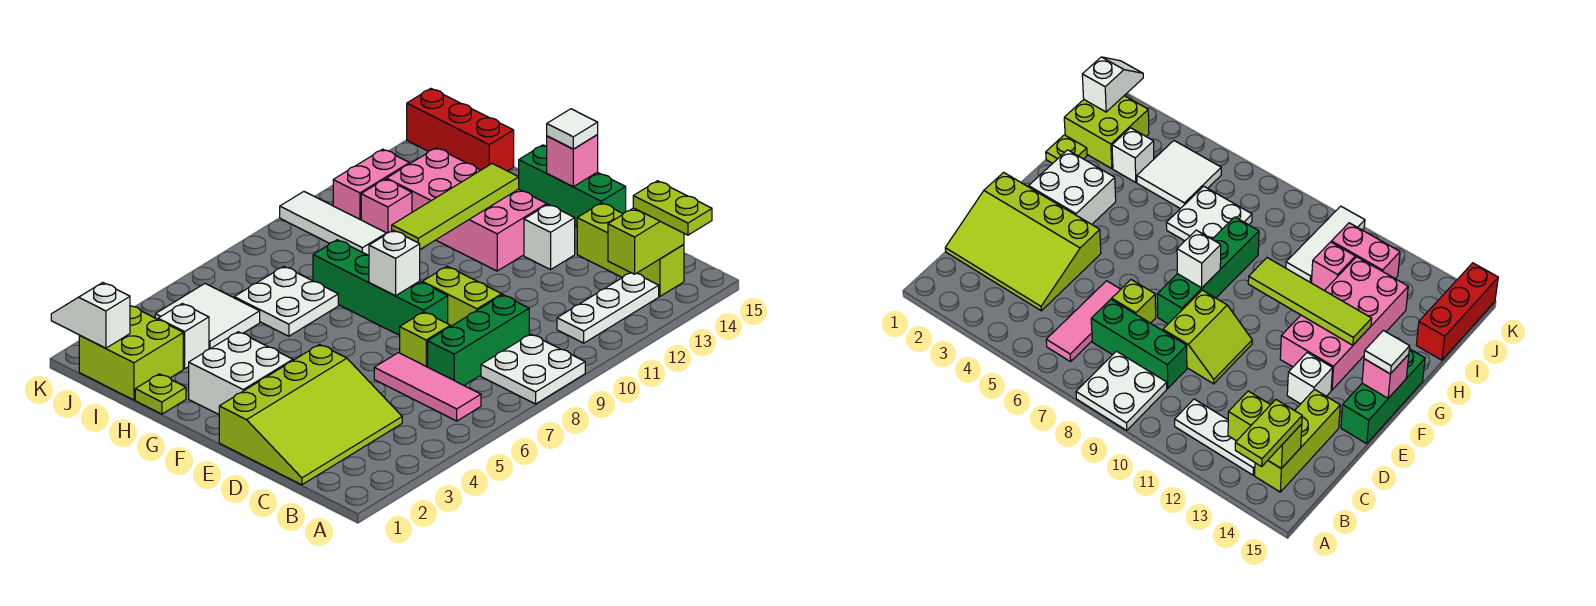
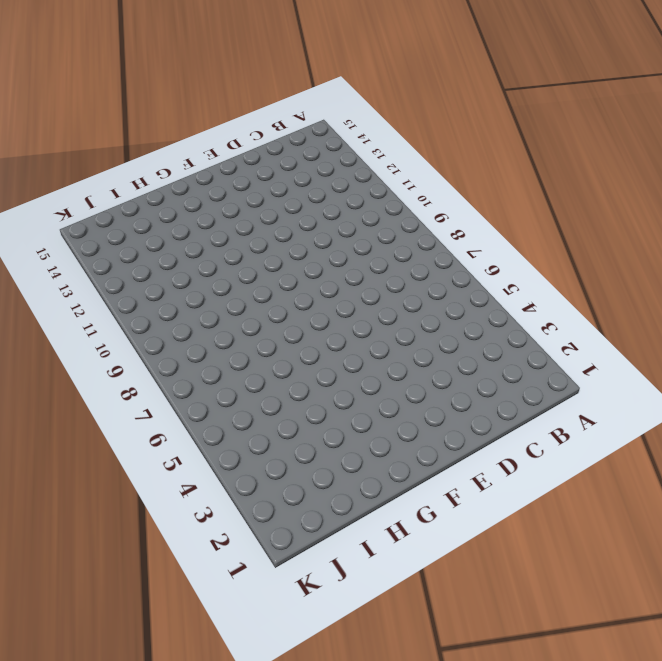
none -> white 2x2 plate [481,334,585,404]
none -> pink 1x3 tile [374,353,481,421]
none -> white 1x3 plate [557,273,659,343]

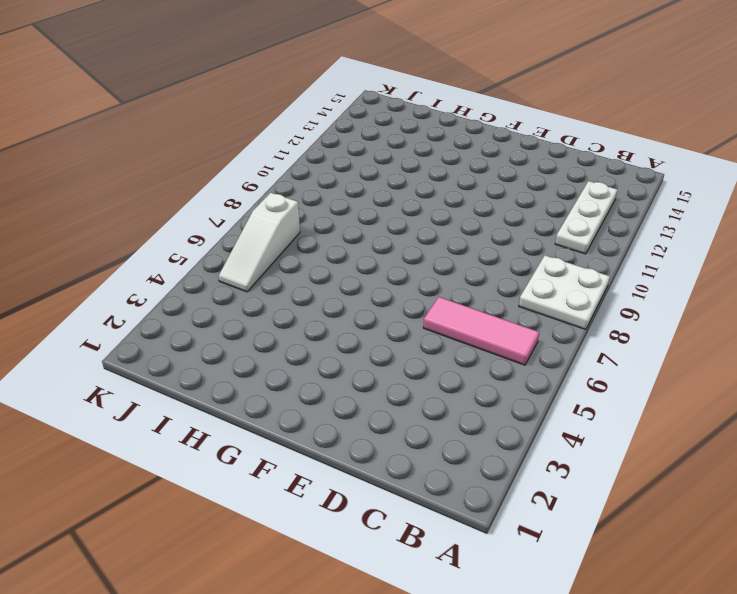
white 1x3 slope [219,193,300,292] -> white 2x2 tile [155,284,260,349]
none -> lime 1x3 brick [577,203,684,296]
none -> lime 3x4 slope [219,345,402,485]
none -> green 1x3 brick [428,295,529,385]

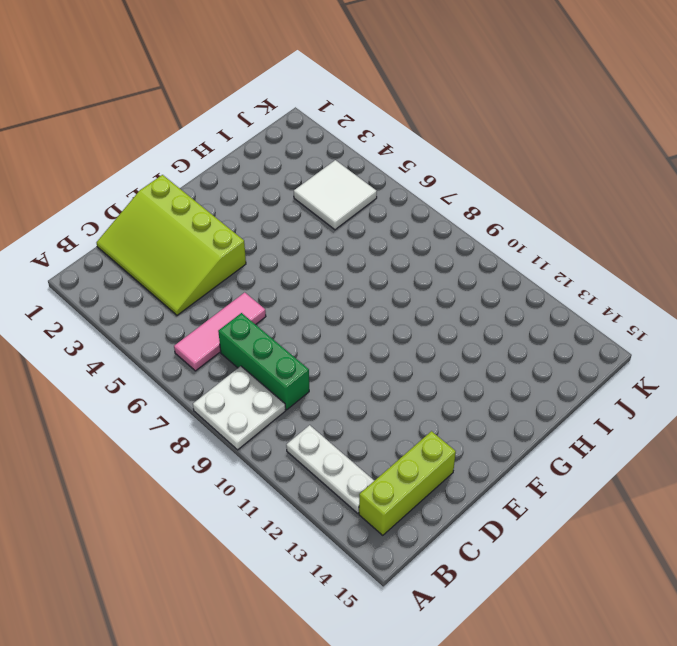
none -> lime 1x1 brick [400,312,450,367]
none -> lime 2x2 slope [422,266,503,327]
none -> green 1x4 brick [313,240,448,335]

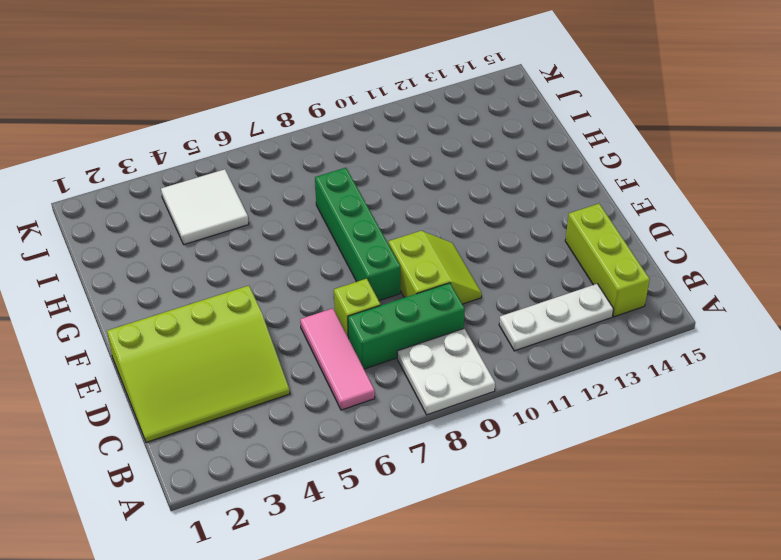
none -> white 1x1 brick [524,204,575,270]
none -> green 1x3 brick [519,145,626,226]
none -> white 2x2 brick [189,332,293,414]

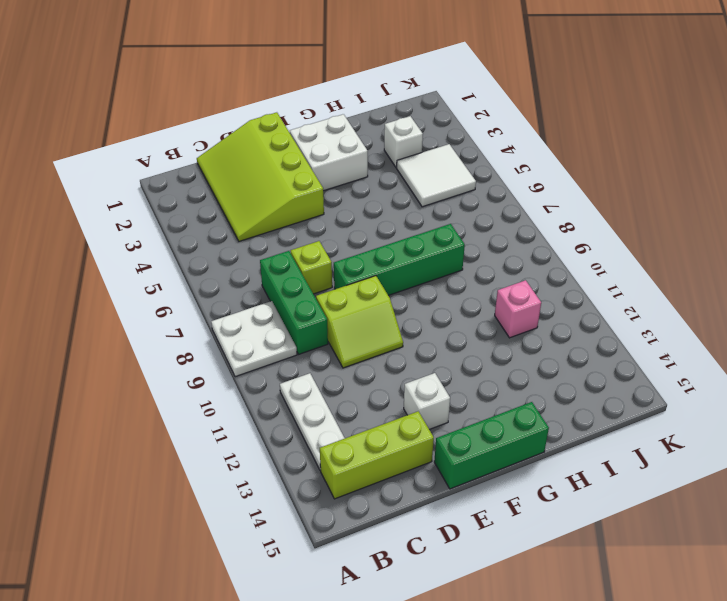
none -> pink 1x3 tile [374,353,481,421]
none -> pink 2x4 brick [387,148,547,271]
none -> lime 1x1 plate [135,374,186,414]

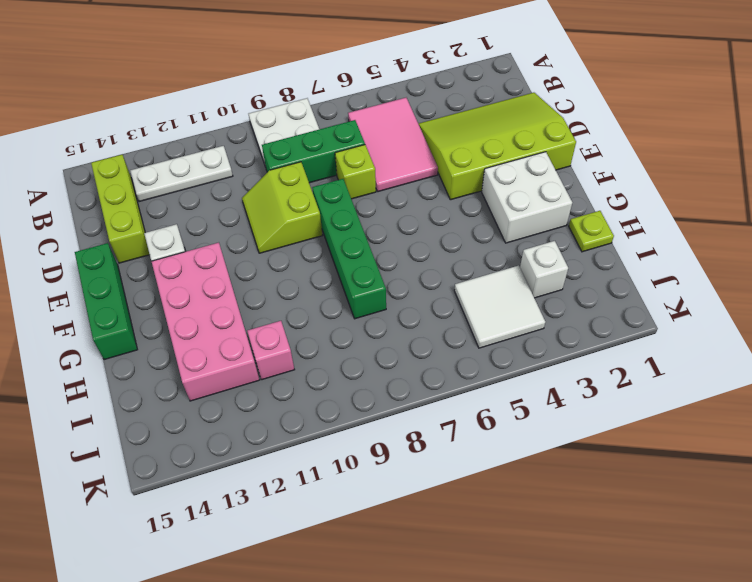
pink 2x3 tile [348,98,438,192] -> pink 1x3 tile [374,353,481,421]
none -> white 2x2 plate [234,266,338,336]
none -> lime 2x2 brick [79,306,183,400]
none -> white 1x3 tile [280,192,386,255]

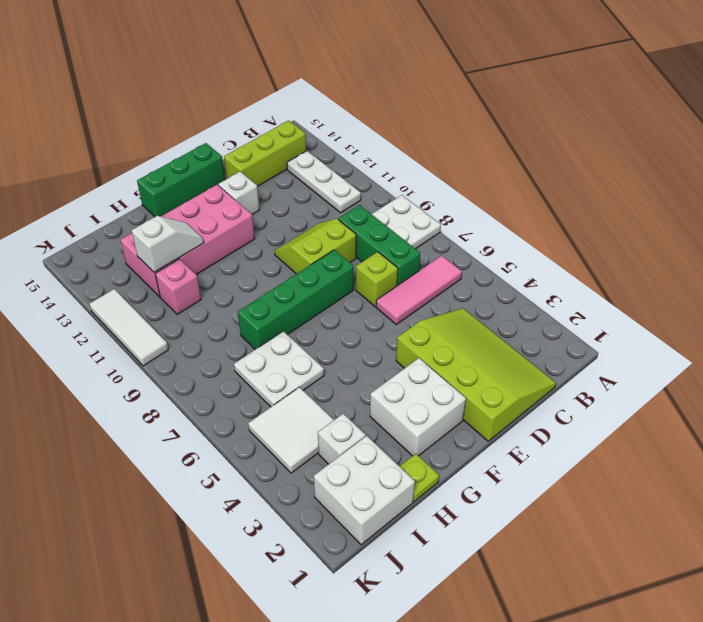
white 1x2 slope [132,216,204,272] -> white 1x2 slope turned to [51,283,130,348]
white 2x2 brick [314,436,415,545] -> lime 2x2 brick [79,306,183,400]
white 1x3 tile [89,289,168,366] -> white 1x3 tile turned to [280,192,386,255]
none -> red 1x3 brick [407,89,514,171]
none -> pink 1x2 brick [333,149,409,220]
none -> lime 1x2 brick [608,208,684,274]

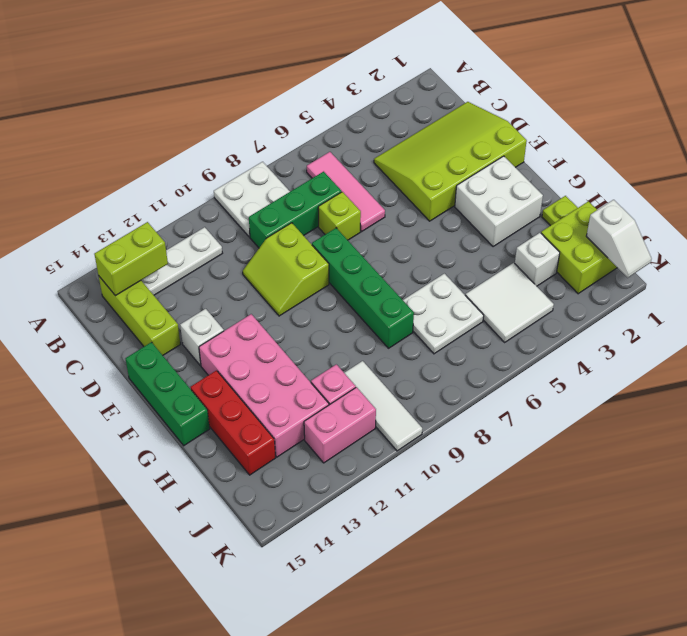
red 1x3 brick [191,370,275,475] -> red 1x3 brick moved to [407,89,514,171]
none -> white 1x1 brick [369,230,420,296]
none -> pink 1x1 brick [547,135,598,187]
none -> lime 1x4 tile [392,164,519,249]

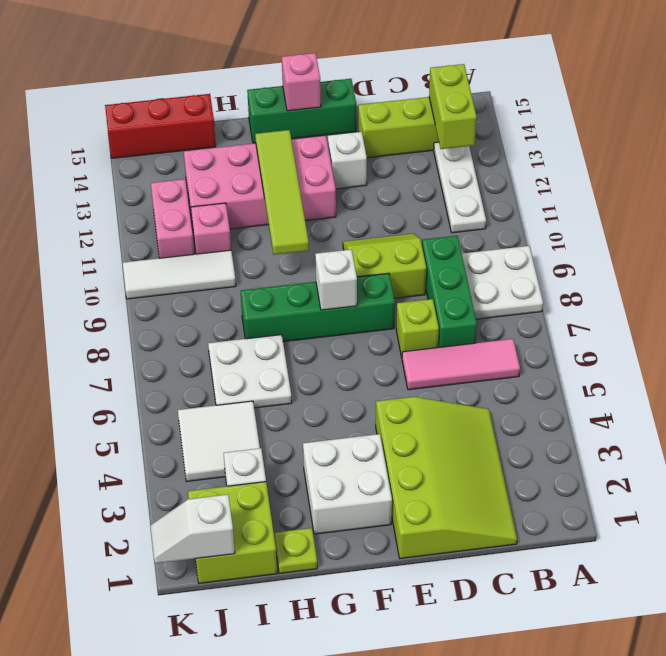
none -> lime 1x2 plate [633,181,712,235]
none -> white 1x1 tile [547,109,598,149]

